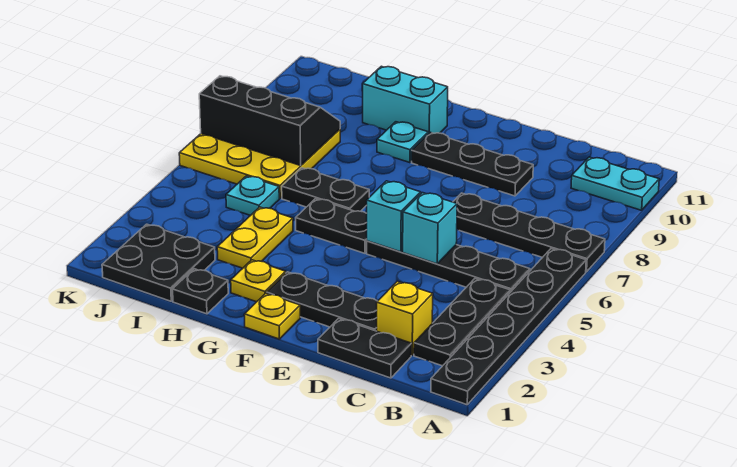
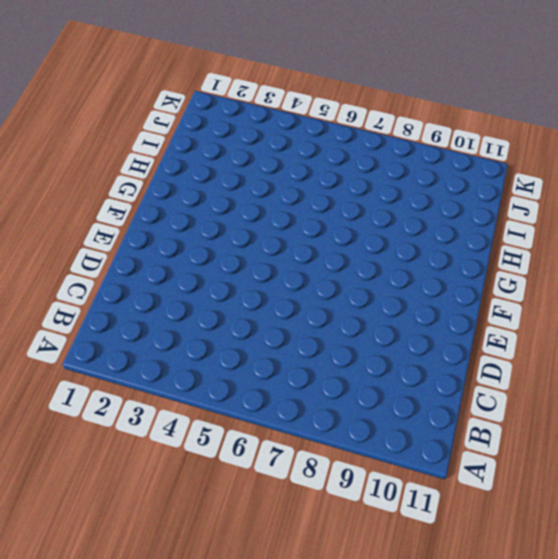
none -> black 1x6 plate [431,248,586,405]
none -> black 1x4 plate [453,193,605,272]
none -> cyan 1x2 plate [571,157,659,210]

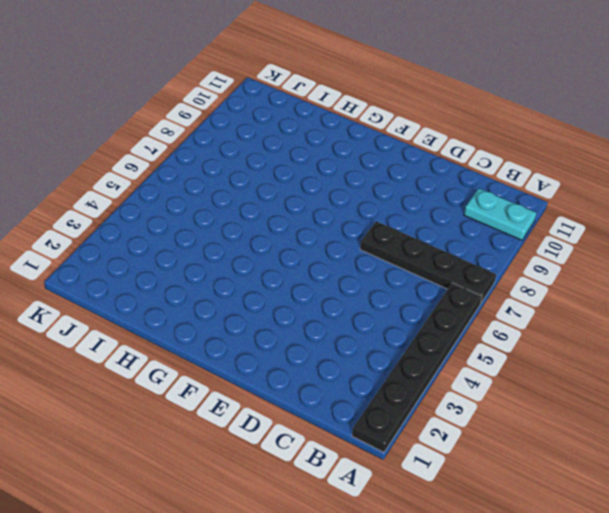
none -> black 1x3 plate [414,278,510,366]
none -> black 1x4 plate [367,241,530,292]
none -> black 1x2 plate [318,318,411,378]

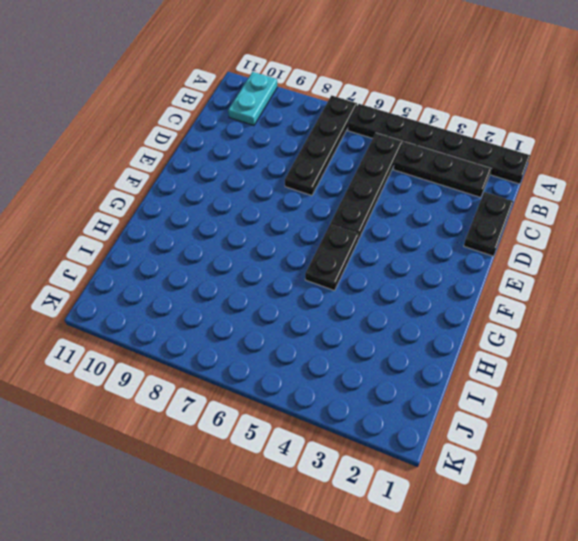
none -> yellow 1x1 brick [377,281,433,355]
none -> black 1x3 plate [267,272,377,331]
none -> black 1x3 plate [412,132,533,196]

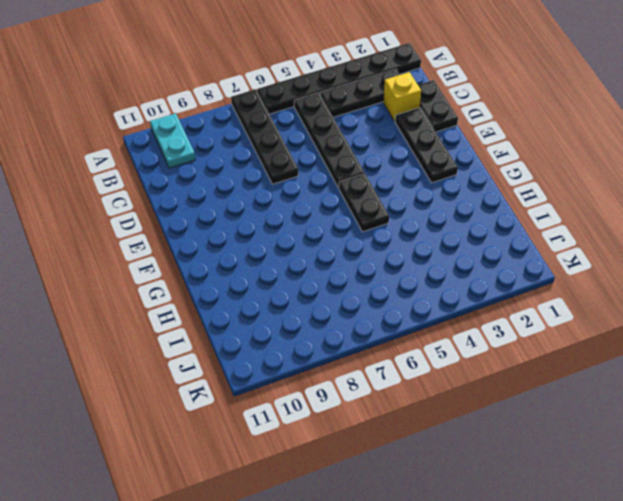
none -> black 1x3 plate [412,132,533,196]
none -> yellow 1x1 plate [244,293,300,339]
none -> yellow 1x1 plate [231,260,286,302]

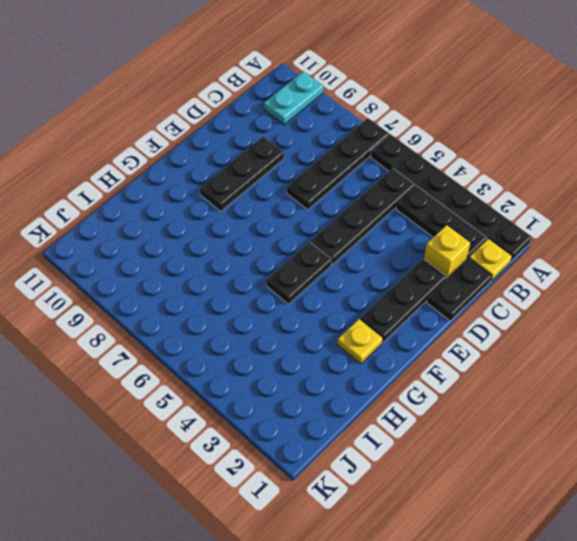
yellow 1x1 plate [469,239,512,281] -> yellow 1x1 plate moved to [244,293,300,339]
none -> black 1x2 plate [282,168,369,211]
none -> cyan 1x1 plate [377,122,428,163]
none -> cyan 1x2 brick [363,66,448,134]

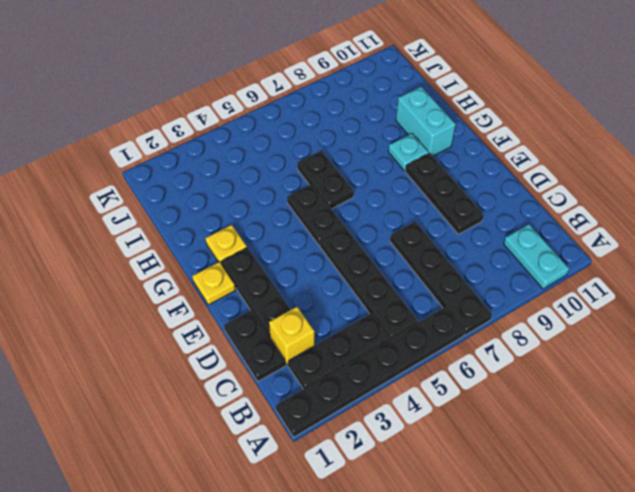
none -> black 1x1 plate [173,269,228,314]
none -> yellow 1x2 plate [217,207,293,268]
none -> black 2x2 plate [102,224,215,301]

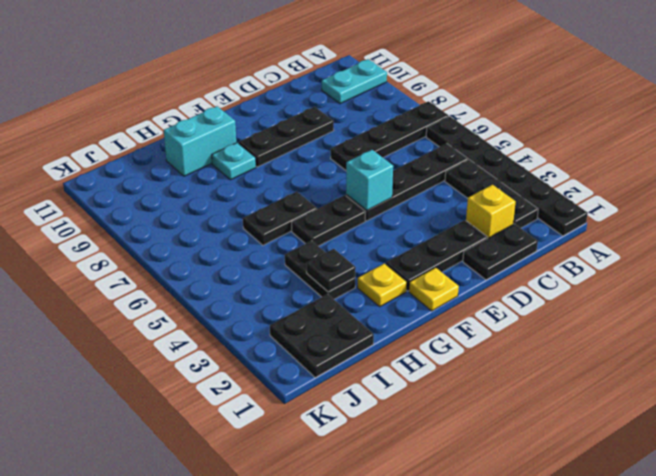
black 1x2 plate [285,241,355,299] -> yellow 1x2 plate [217,207,293,268]
black 1x1 plate [306,249,356,292] -> black 1x1 plate moved to [173,269,228,314]
none -> cyan 1x1 plate [226,176,279,216]
none -> yellow 3x3 plate [179,129,340,198]
none -> cyan 1x1 brick [403,193,457,264]

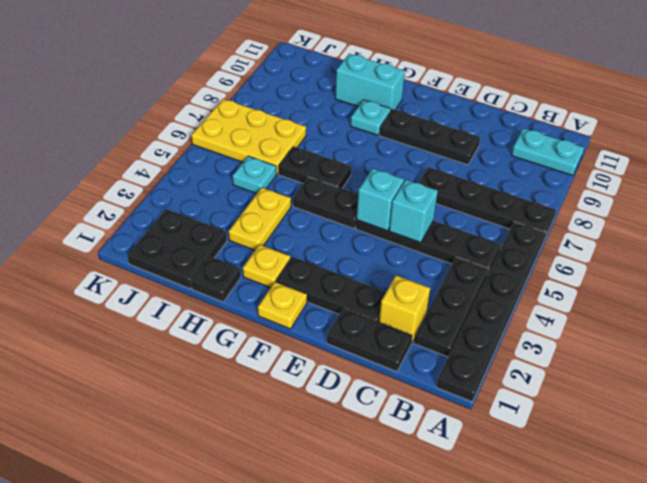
yellow 2x3 plate [191,99,306,174] -> yellow 3x3 plate [179,129,340,198]
none -> black 2x3 slope [199,76,340,166]

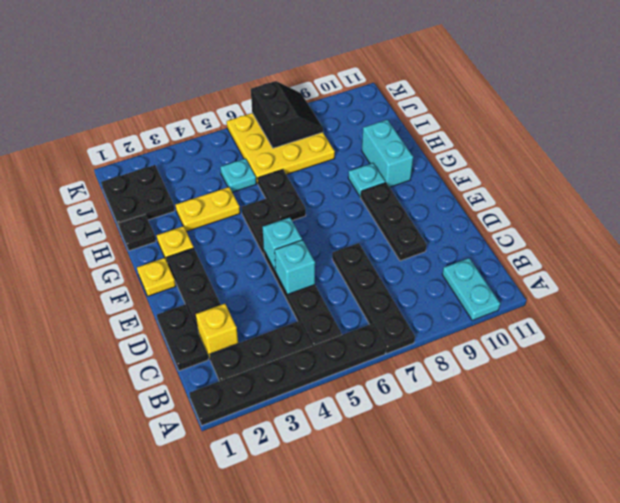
black 2x2 slope [251,81,323,148] -> black 2x3 slope [199,76,340,166]

